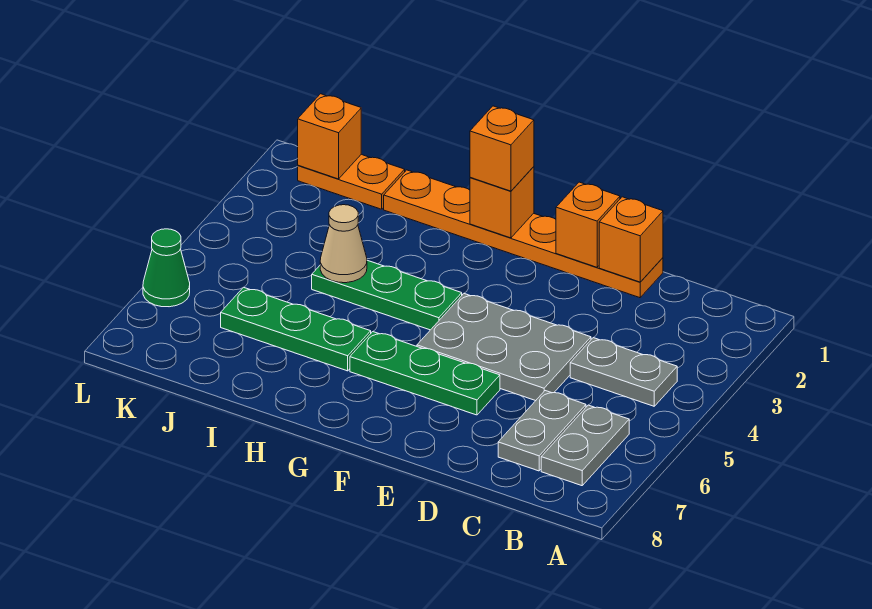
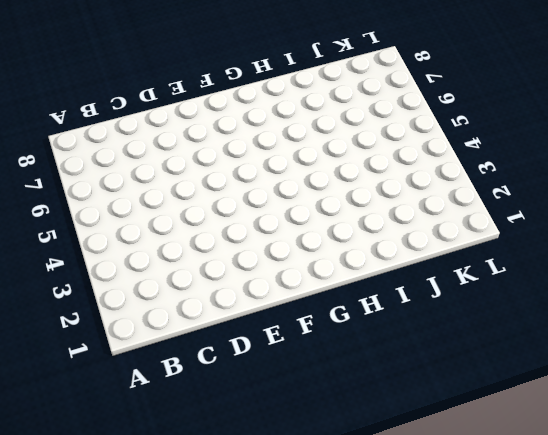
none -> grey 1x2 plate [570,338,677,406]
none -> grey 1x2 plate [541,405,629,486]
none -> grey 1x2 plate [498,391,586,471]

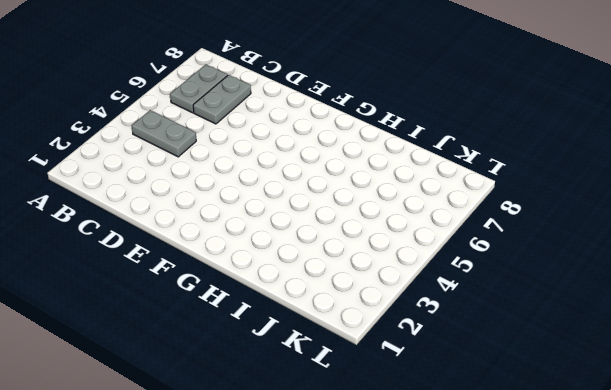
none -> orange 1x6 plate [384,170,663,298]
none -> grey 2x3 plate [417,294,591,401]
none -> green 1x3 plate [350,332,500,415]

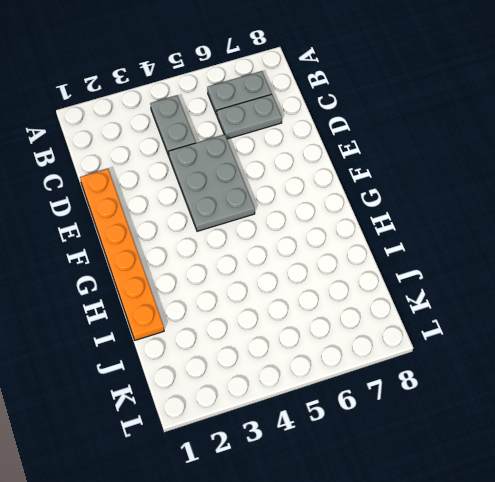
none -> green 1x3 plate [350,332,500,415]
none -> green 1x3 plate [312,260,462,330]
none -> green 1x3 plate [221,287,371,371]

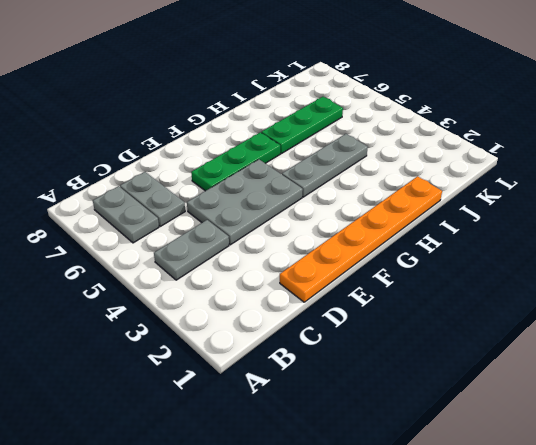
grey 1x3 plate [282,134,368,197] -> green 1x3 plate [312,260,462,330]
none -> orange 1x2 plate [298,154,405,209]
none -> green 1x1 cone [143,229,190,307]
none -> orange 1x1 brick [599,197,663,282]

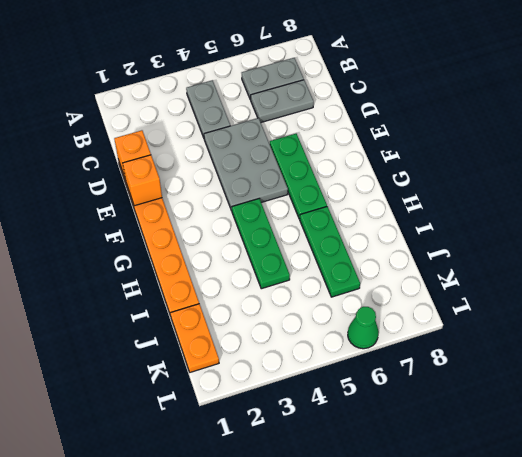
none -> orange 1x1 brick [470,167,534,238]
none -> tan 1x1 cone [320,205,367,283]
none -> orange 1x1 brick [298,94,361,179]

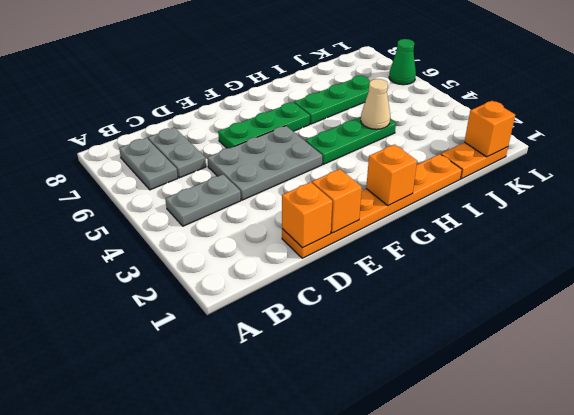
none -> orange 1x1 brick [470,106,534,191]

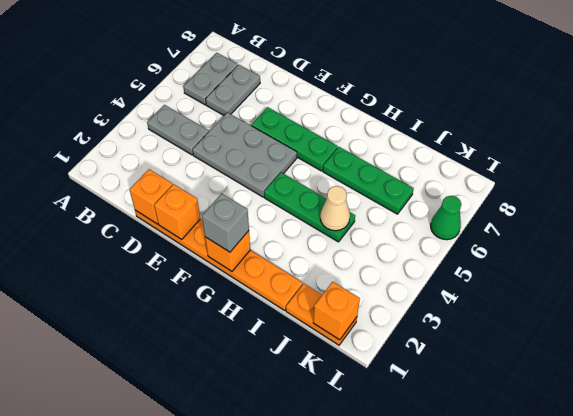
grey 1x1 brick [202,194,249,252] -> orange 1x1 brick [470,106,534,191]

